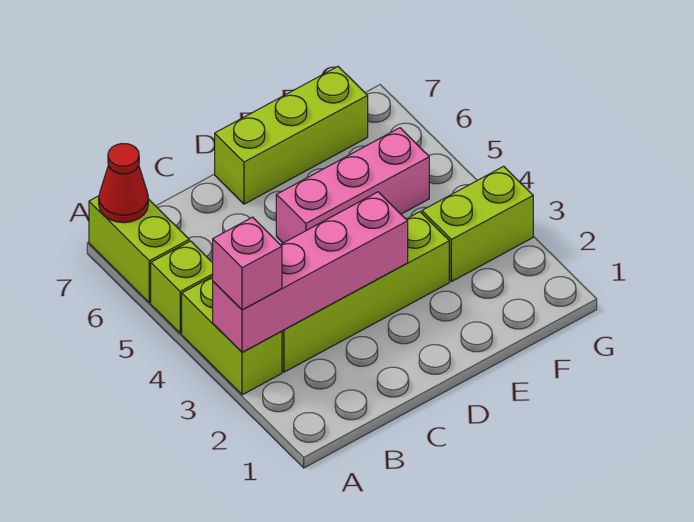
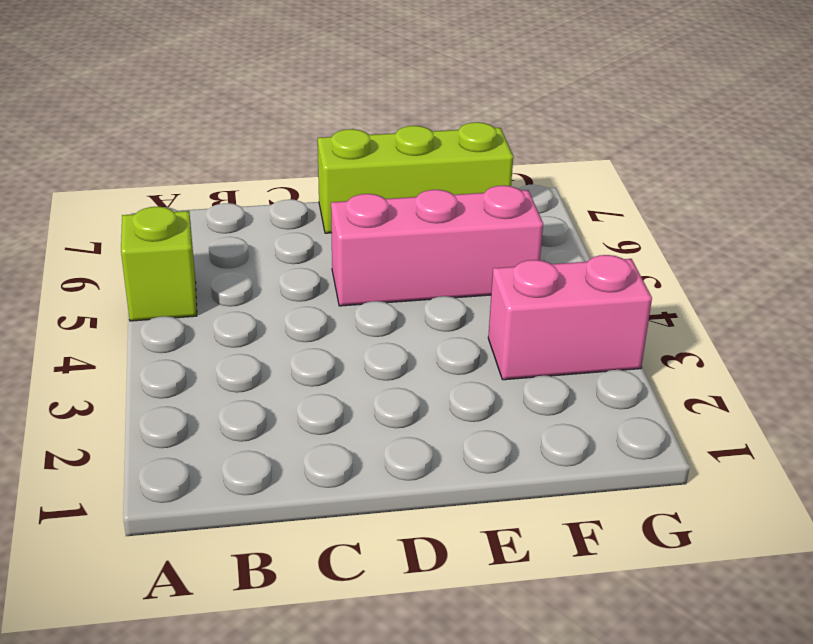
pink 1x2 brick [488,255,652,380] -> lime 1x2 brick [422,166,533,282]
none -> lime 1x2 brick [182,276,282,395]
none -> lime 1x2 brick [89,196,189,303]

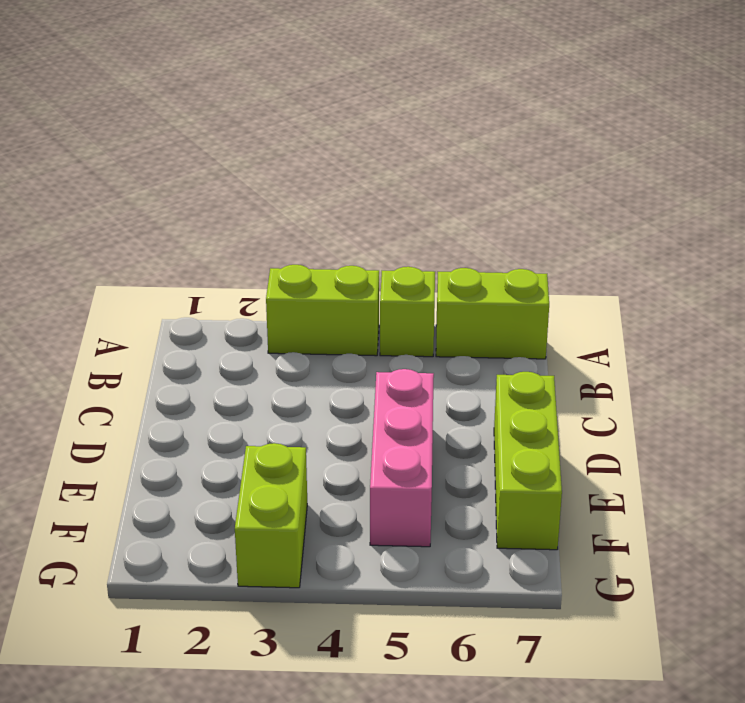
none -> lime 1x4 brick [282,212,449,372]
none -> pink 1x4 brick [213,192,408,352]

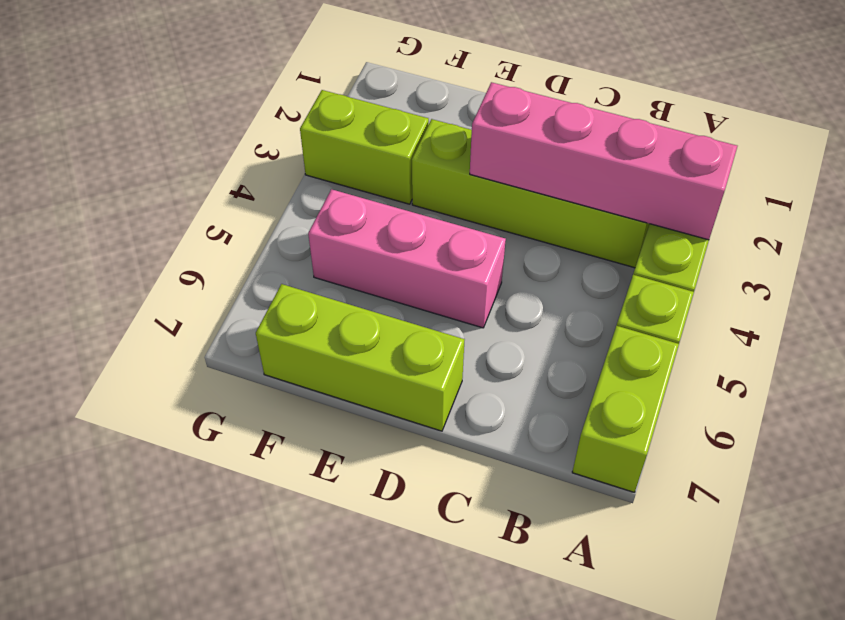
none -> red 1x1 cone [99,144,148,223]
none -> pink 1x1 brick [213,217,282,310]

